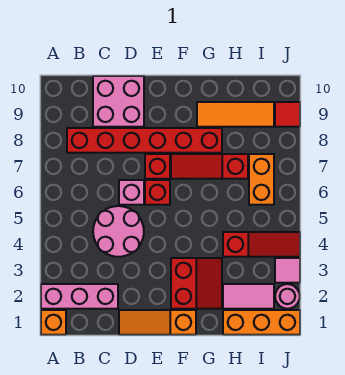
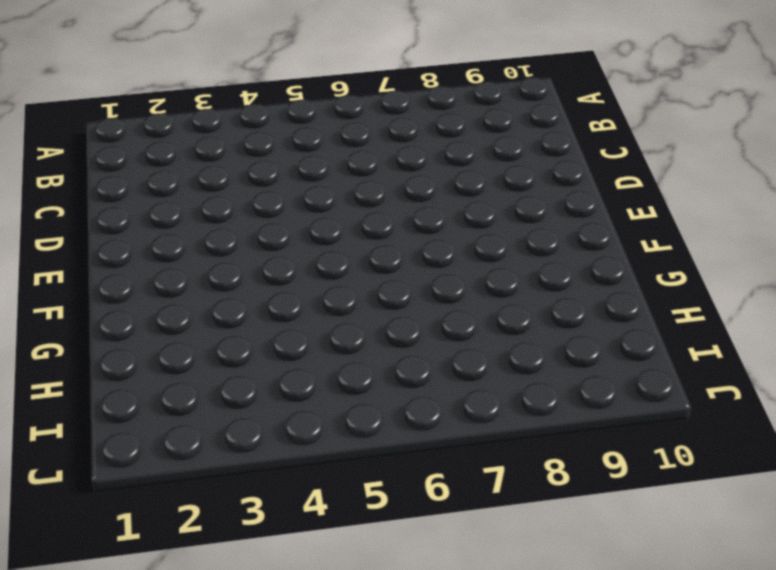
none -> orange 1x1 brick [41,310,66,335]
none -> pink 1x3 brick [41,284,118,309]
none -> red 1x6 brick [67,128,222,153]

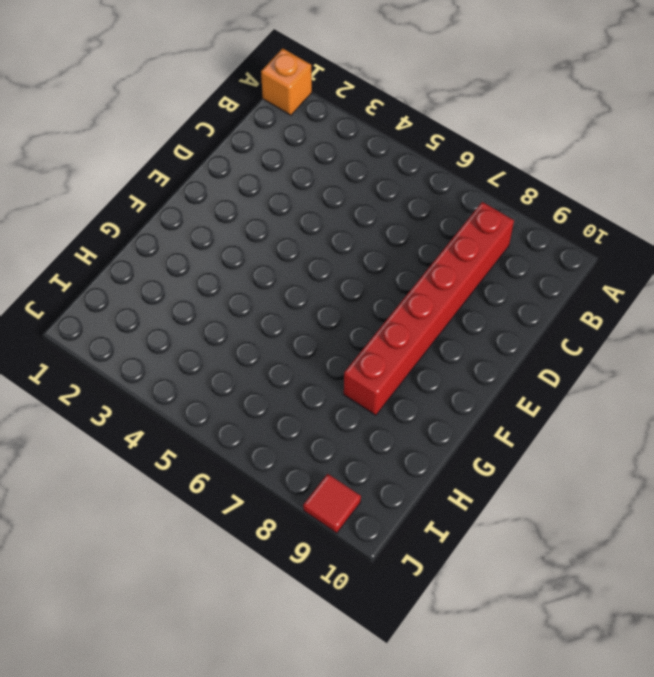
none -> pink 1x3 brick [41,284,118,309]
none -> pink 2x2 round brick [93,206,144,257]
none -> pink 2x2 brick [93,76,144,127]

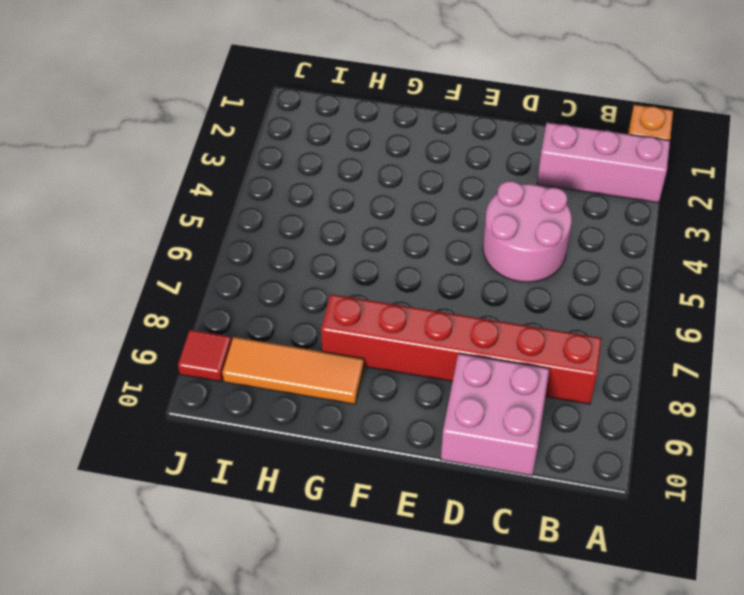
none -> orange 1x3 slope [119,310,196,335]
none -> pink 1x1 brick [119,180,144,205]
none -> red 1x1 brick [145,180,170,205]

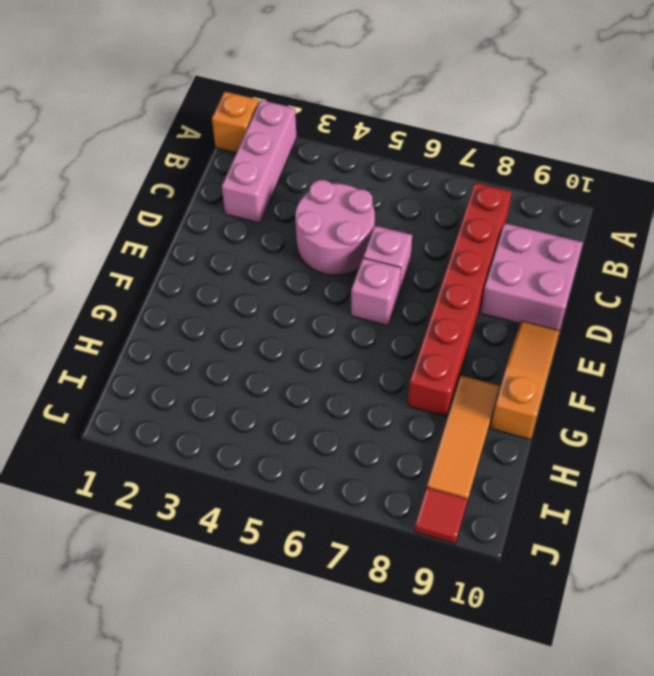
pink 1x1 brick [351,258,401,326] -> red 1x1 brick [145,180,170,205]
orange 1x3 slope [491,321,559,440] -> orange 1x3 slope moved to [119,310,196,335]
none -> red 1x1 brick [145,154,170,179]
none -> red 2x2 slope [171,258,222,309]
none -> red 1x3 slope [171,154,248,179]

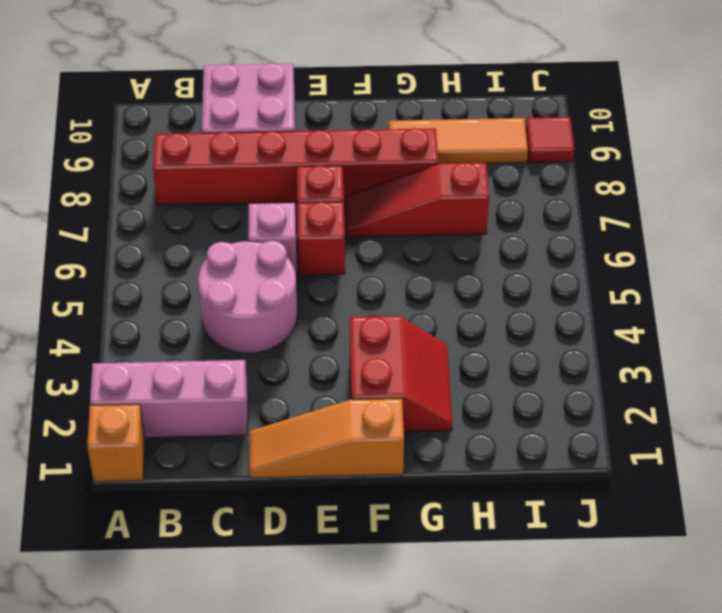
none -> orange 1x3 brick [223,310,300,335]
none -> pink 1x2 tile [223,284,274,309]
none -> red 1x3 slope [223,232,300,257]

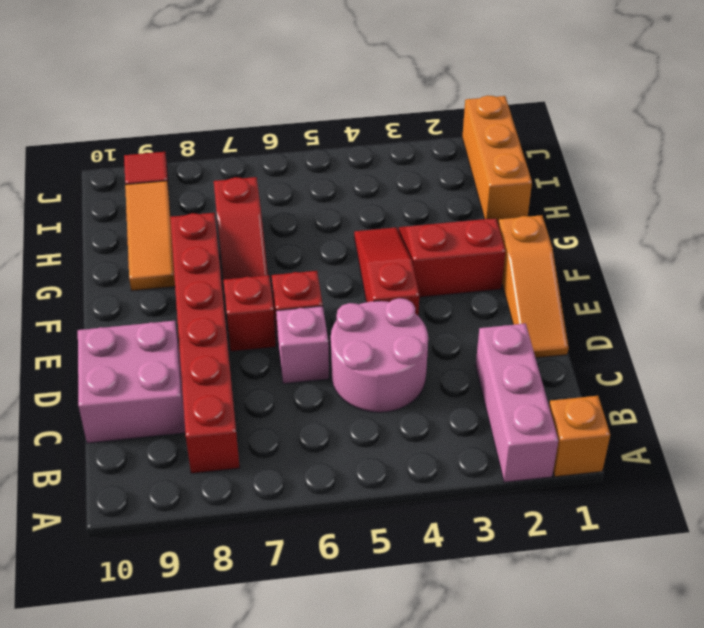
red 1x3 slope [354,227,419,315] -> red 1x3 slope moved to [223,232,300,257]
none -> pink 1x2 tile [223,284,274,309]
none -> orange 1x2 brick [249,154,274,205]
none -> pink 1x1 round brick [275,284,300,309]

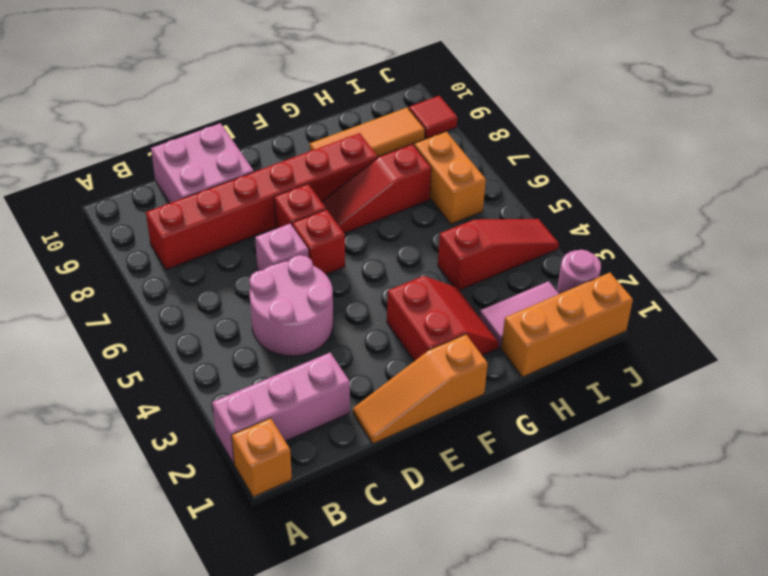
none -> pink 1x1 tile [275,258,300,283]

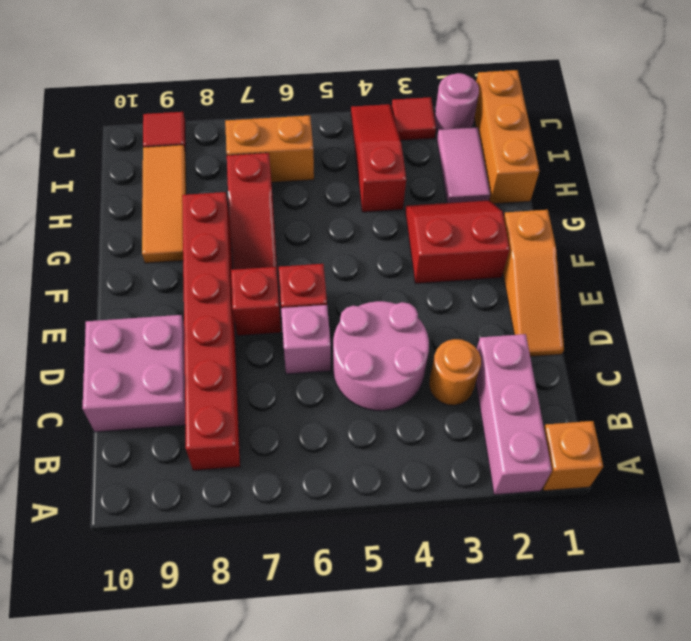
orange 1x1 round brick [429,339,481,405] -> none
red 1x1 tile [391,97,436,141] -> pink 1x1 tile [275,258,300,283]

